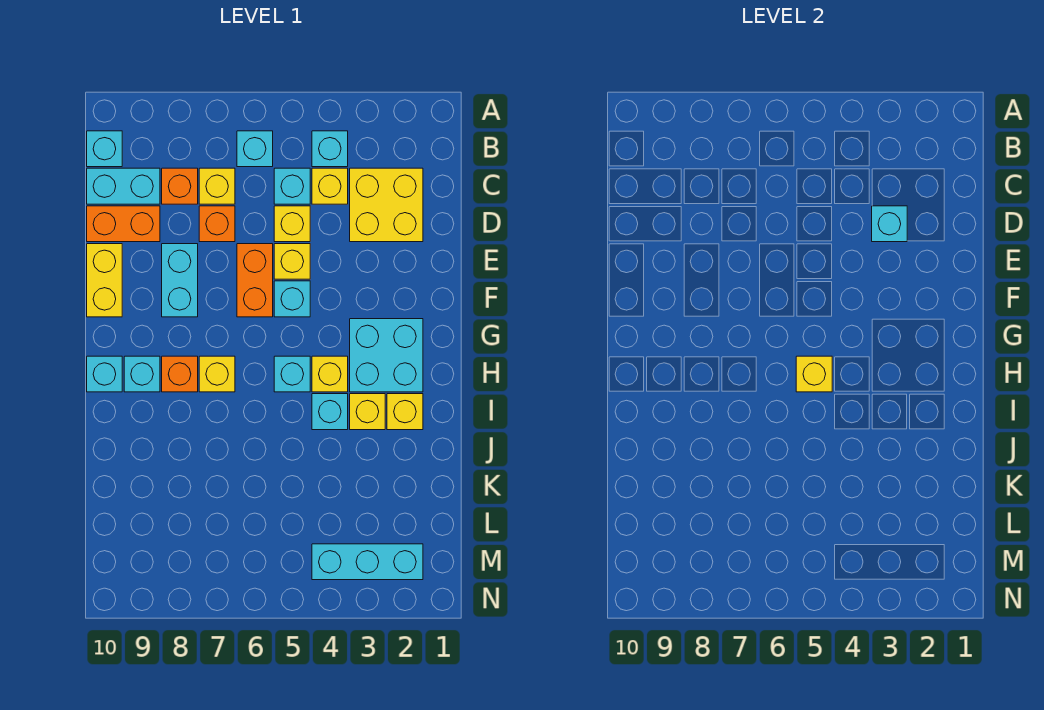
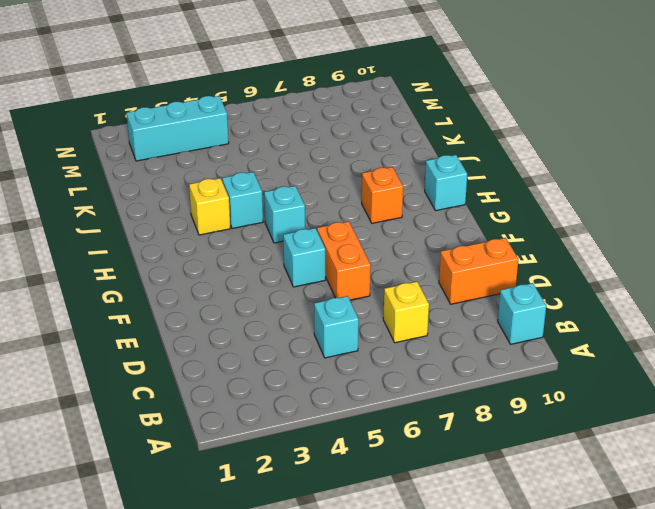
none -> cyan 1x1 brick [312,131,348,167]
none -> cyan 1x1 brick [237,131,273,167]
none -> yellow 2x2 brick [350,168,423,242]
none -> yellow 1x1 brick [312,168,348,204]

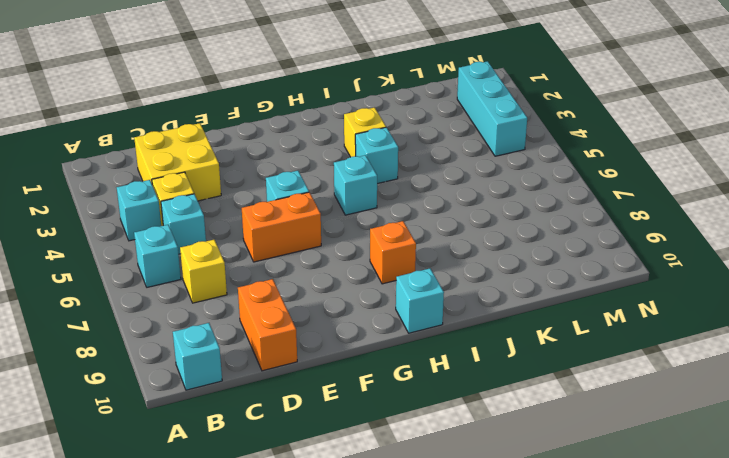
none -> orange 1x1 brick [162,168,198,204]
none -> cyan 1x2 brick [87,168,160,204]
none -> yellow 1x1 brick [274,206,310,242]
none -> orange 1x1 brick [199,206,235,242]

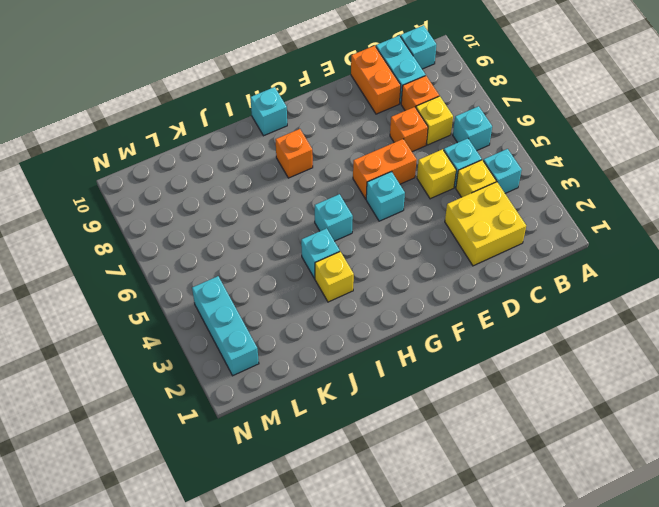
none -> yellow 1x1 brick [274,244,310,279]
none -> cyan 1x2 brick [162,244,198,317]
none -> yellow 1x2 brick [87,244,122,317]
none -> cyan 2x2 brick [350,319,423,392]

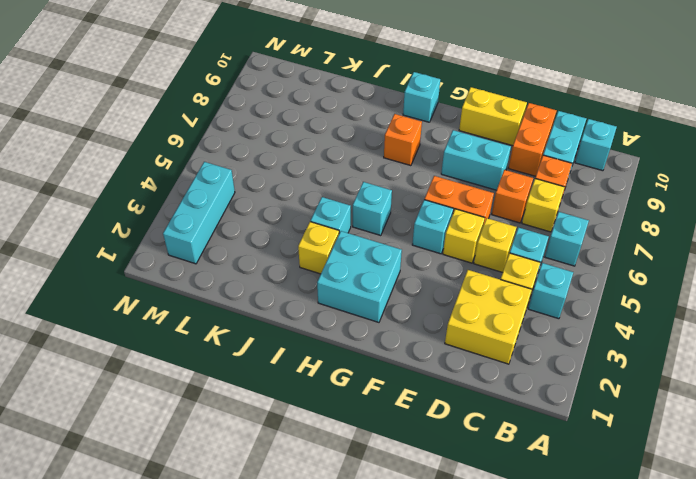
none -> yellow 1x1 brick [312,356,348,392]
none -> yellow 1x1 brick [199,356,235,392]
none -> cyan 1x1 brick [124,356,160,392]
none -> yellow 1x1 brick [387,394,423,430]

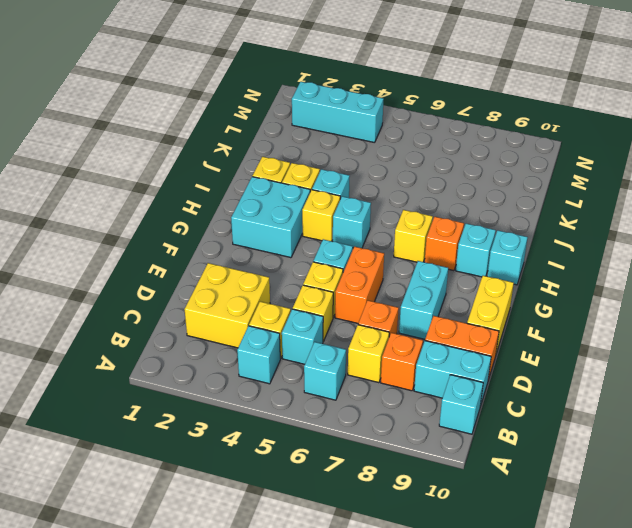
none -> cyan 1x1 brick [872,206,907,242]
none -> yellow 1x1 brick [796,356,832,392]

